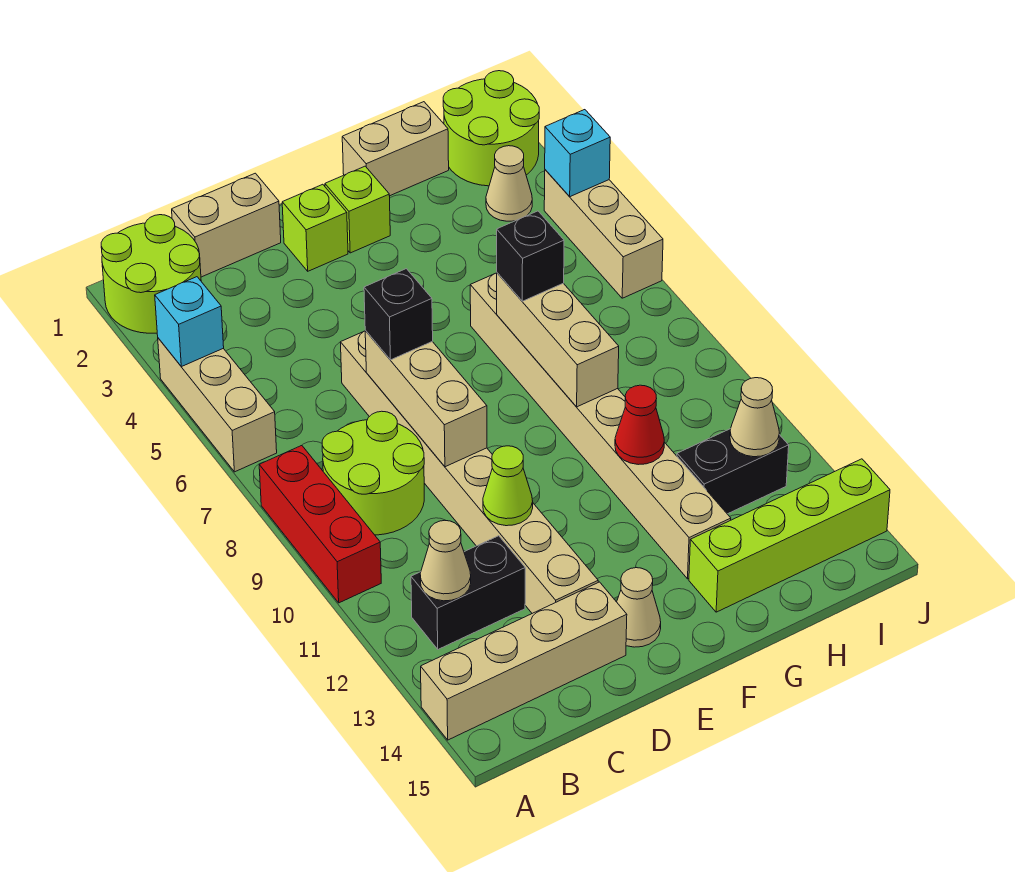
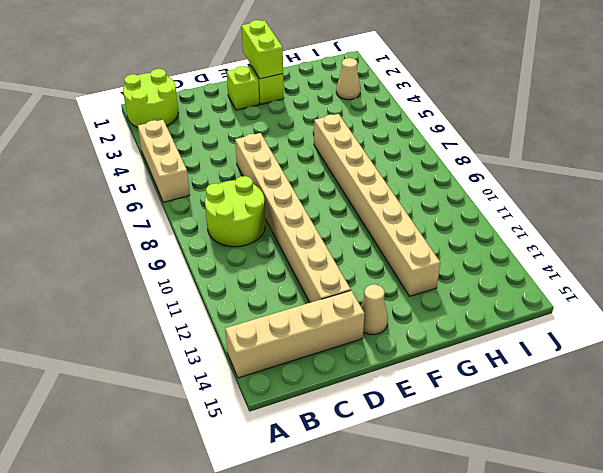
lime 1x2 brick [241,20,283,79] -> none
none -> red 1x3 brick [259,446,381,603]
none -> black 1x2 brick [411,536,525,649]
none -> tan 1x2 brick [172,173,281,277]

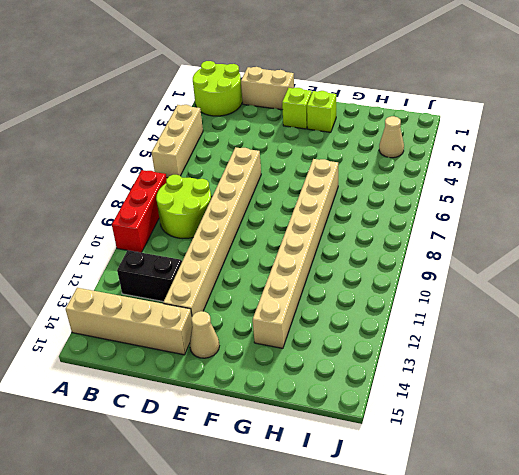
none -> tan 1x2 brick [342,102,449,196]
none -> lime 1x4 brick [689,459,890,612]
none -> black 1x2 brick [677,429,789,514]

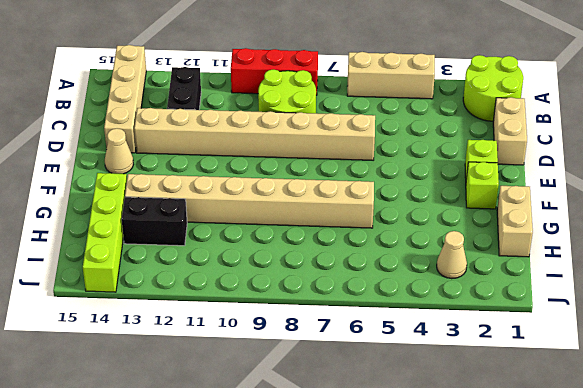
black 1x2 brick [122,197,187,246] -> black 1x2 brick turned to [677,429,789,514]
none -> lime 2x2 round brick [443,71,539,186]
none -> tan 1x3 brick [544,170,663,298]
none -> cyan 1x1 brick [155,277,224,367]

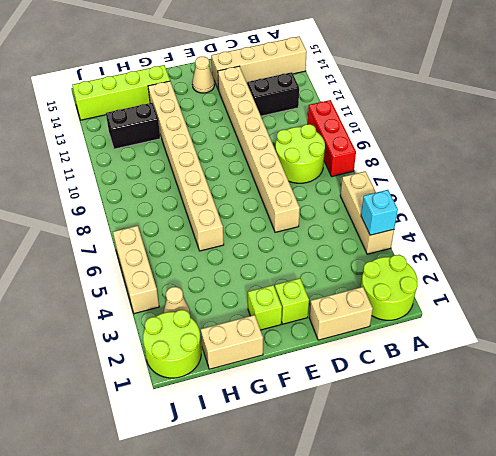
none -> tan 1x1 cone [420,520,471,601]
none -> tan 1x3 brick [365,331,487,467]
none -> lime 1x1 cone [483,446,533,526]

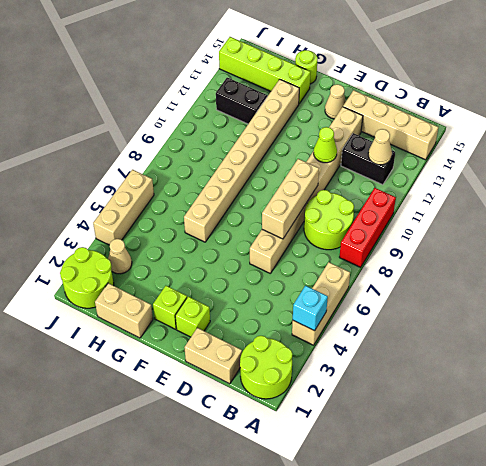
lime 1x1 round brick [295,50,317,84] -> none
none -> tan 1x3 brick [497,273,619,407]
none -> red 1x1 cone [615,385,664,465]
none -> tan 1x1 cone [730,378,779,457]

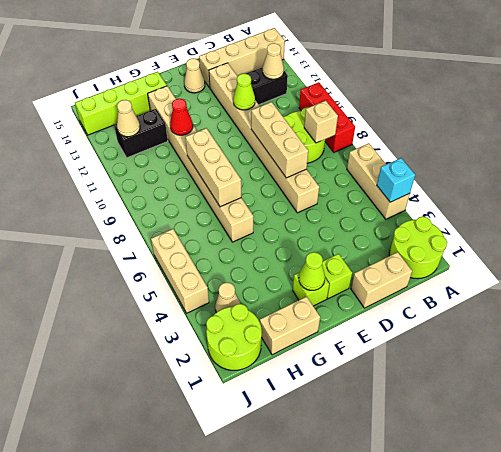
tan 1x1 brick [304,101,338,143] -> none
lime 1x1 cone [299,252,325,290] -> none
none -> cyan 1x1 brick [545,110,610,197]
none -> black 1x1 brick [364,269,433,360]
none -> black 1x1 brick [497,211,564,301]

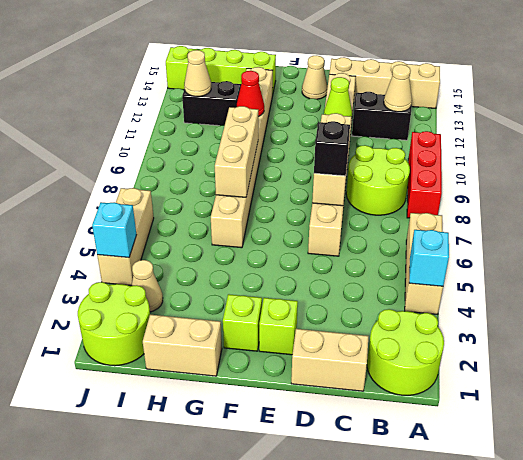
none -> black 1x1 brick [497,211,564,301]

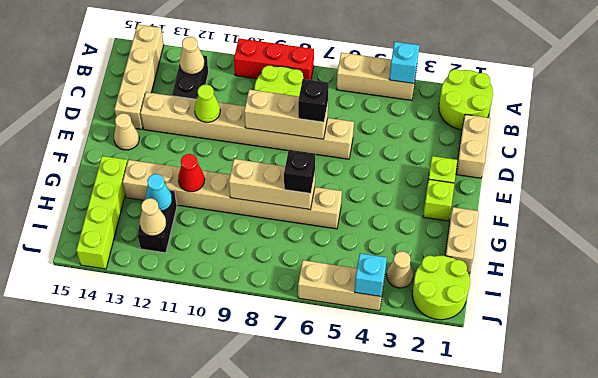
cyan 1x1 cone [145,174,172,211] -> none

